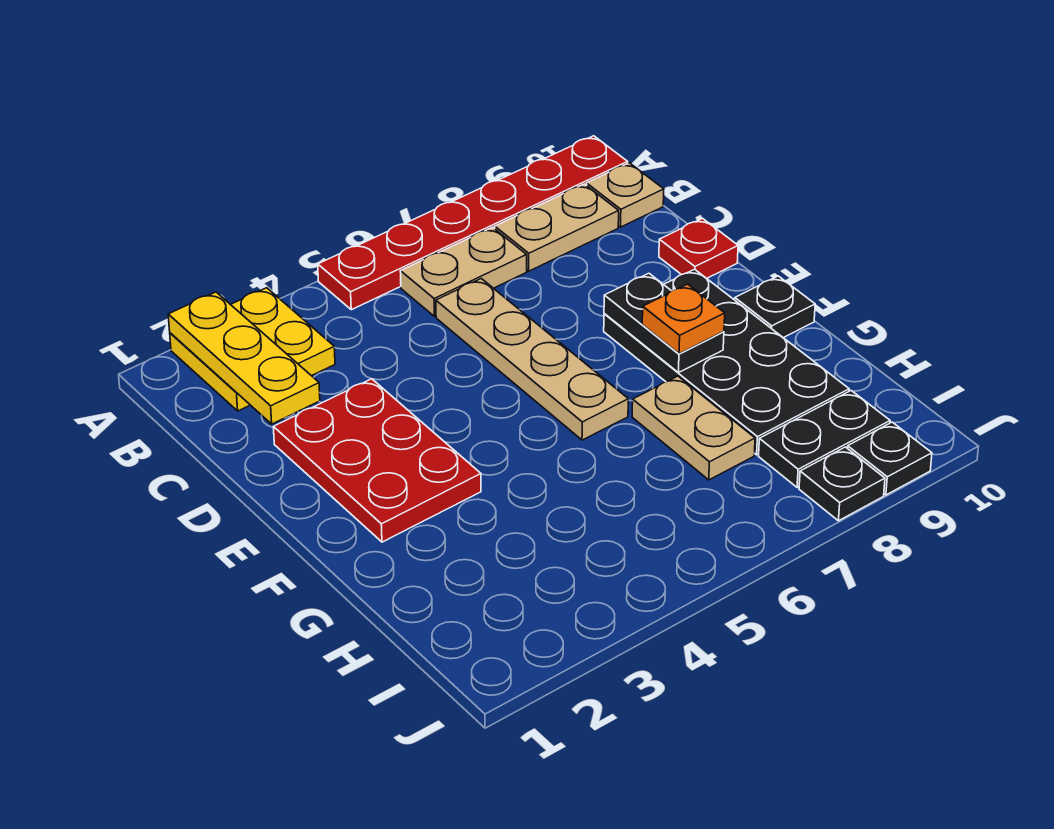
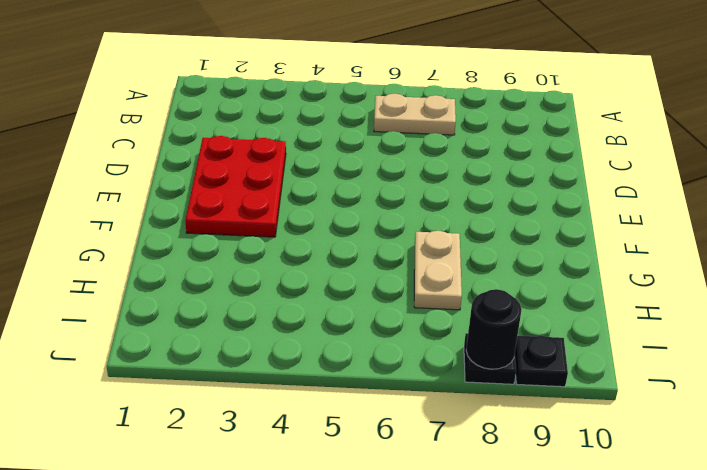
black 1x1 round brick [466,289,522,369] -> none
none -> yellow 2x2 plate [170,288,335,411]
none -> red 1x6 plate [318,136,628,310]
none -> tan 1x2 plate [495,184,619,271]

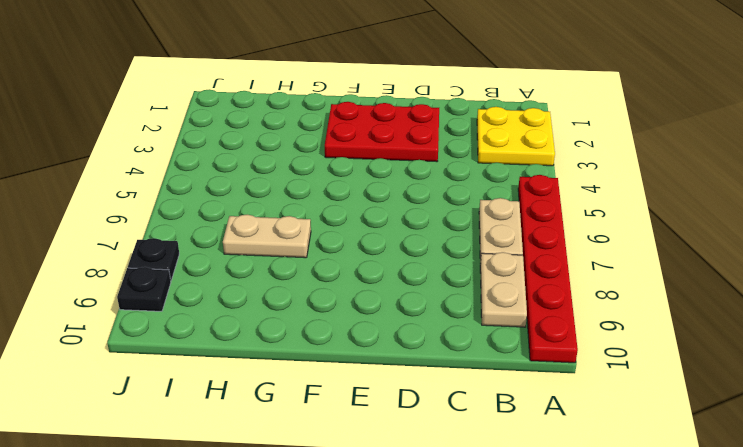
none -> tan 1x1 plate [587,163,664,227]
none -> tan 1x4 plate [436,279,628,440]
none -> red 1x1 plate [659,218,738,278]

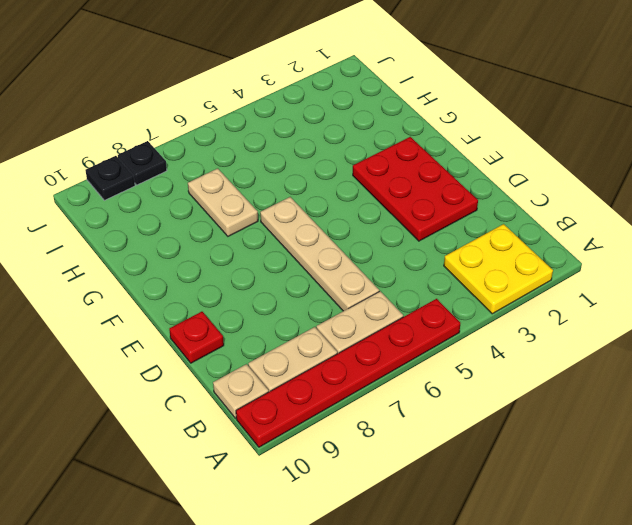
none -> black 2x4 plate [604,269,849,455]
none -> black 1x1 plate [735,276,815,338]
none -> black 1x2 plate [759,391,890,487]

